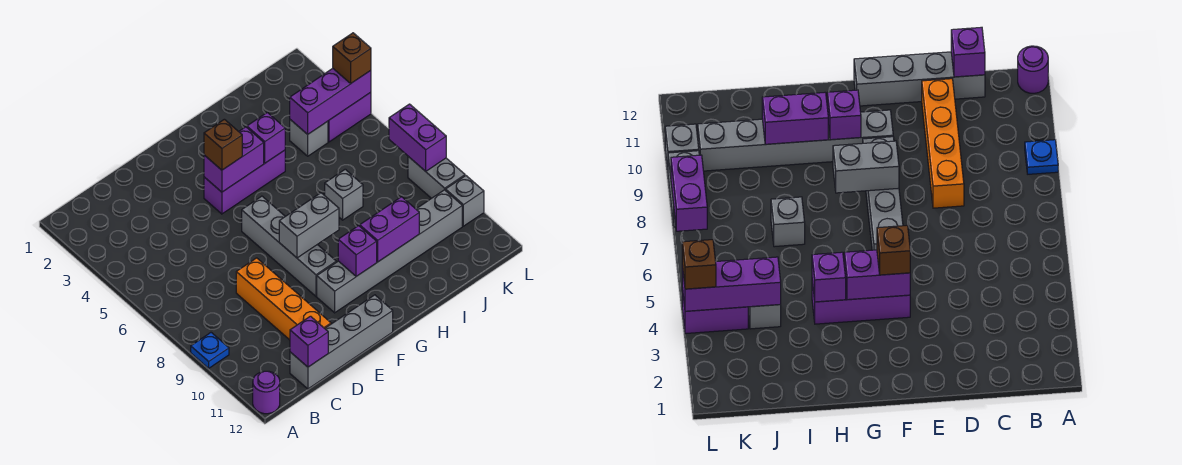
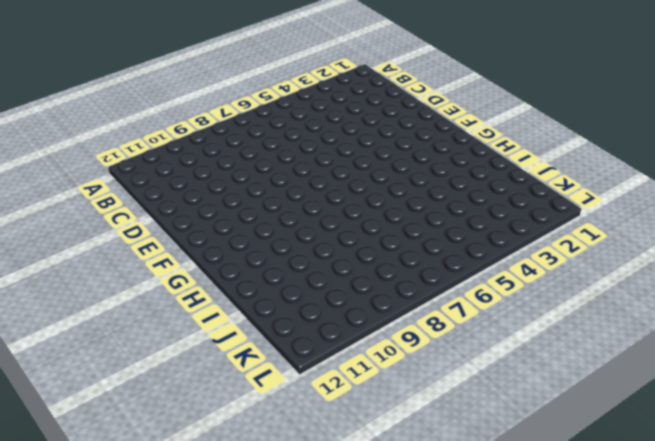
none -> blue 1x1 plate [191,333,229,368]
none -> purple 1x1 round brick [253,371,280,414]
none -> grey 1x4 brick [290,295,393,389]

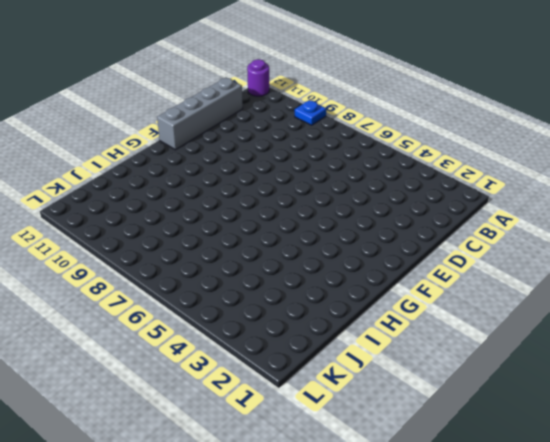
none -> orange 1x4 brick [236,258,331,340]
none -> purple 1x3 brick [204,150,285,214]
none -> grey 1x4 brick [242,196,336,296]

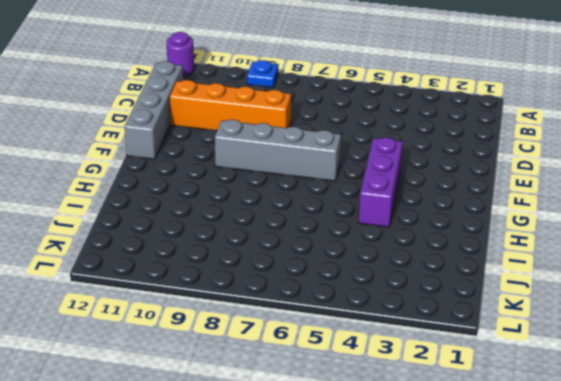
none -> grey 1x6 brick [317,190,462,313]
none -> grey 1x1 brick [325,169,363,220]
none -> grey 1x1 brick [290,120,328,156]

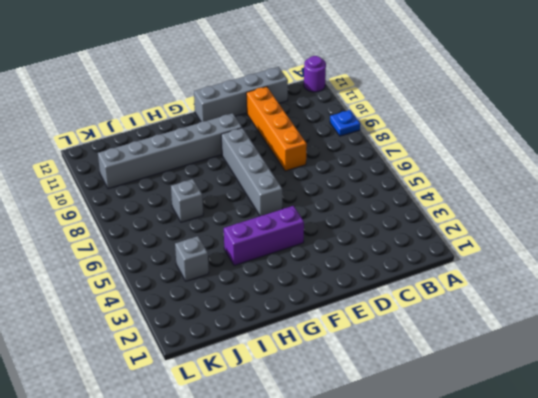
none -> purple 1x2 brick [328,92,371,142]
none -> grey 1x2 brick [408,156,465,198]
none -> grey 1x1 brick [446,176,484,226]

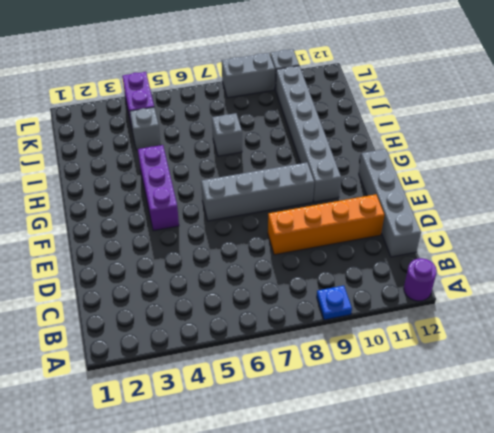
none -> purple 1x1 brick [290,316,328,367]
none -> purple 1x2 brick [204,127,264,192]
none -> grey 1x2 brick [279,193,339,258]

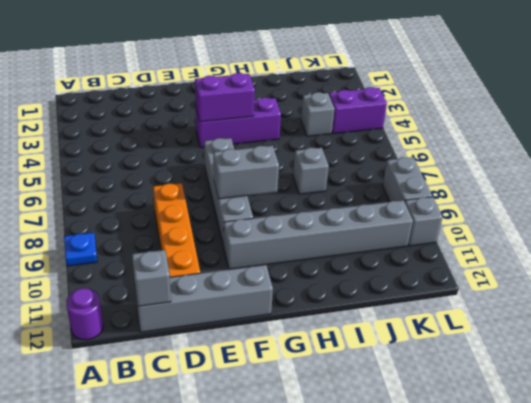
grey 1x1 brick [132,250,171,306] -> purple 1x1 brick [290,316,328,367]
none -> purple 1x1 brick [338,226,377,276]
none -> purple 1x1 brick [247,112,285,163]
none -> purple 1x2 brick [360,197,419,262]

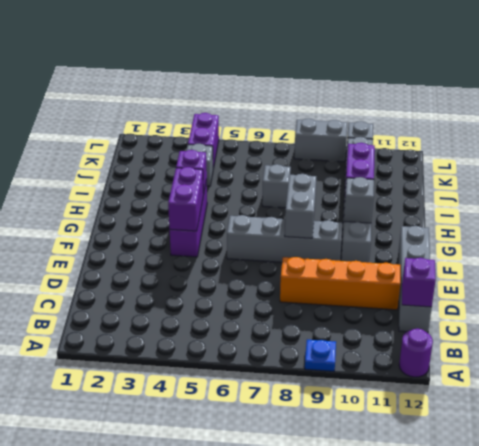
grey 1x1 brick [344,177,374,223] -> purple 1x1 brick [338,226,377,276]
none -> purple 1x3 brick [290,68,371,134]
none -> purple 1x2 brick [389,104,446,171]
none -> brown 1x1 brick [204,119,242,170]

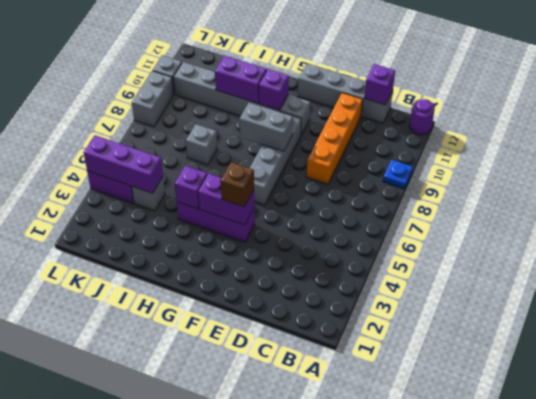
none -> purple 1x2 brick [389,104,446,171]
none -> brown 1x1 brick [333,33,371,83]

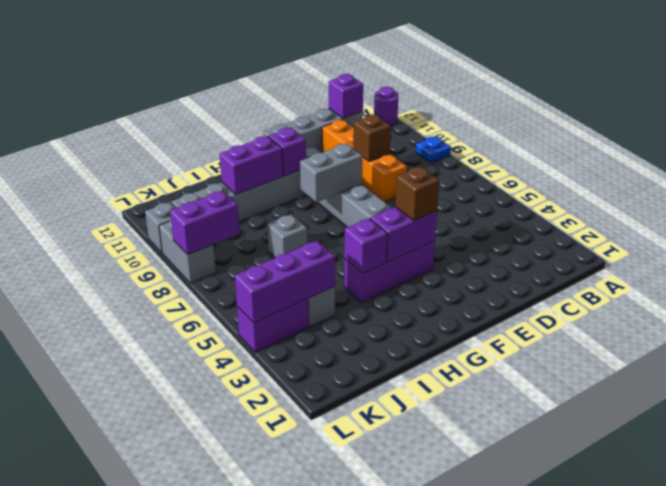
brown 1x1 brick [353,114,391,162] -> brown 1x1 brick moved to [333,33,371,83]
purple 1x2 brick [170,190,240,255] -> purple 1x2 brick turned to [389,104,446,171]

